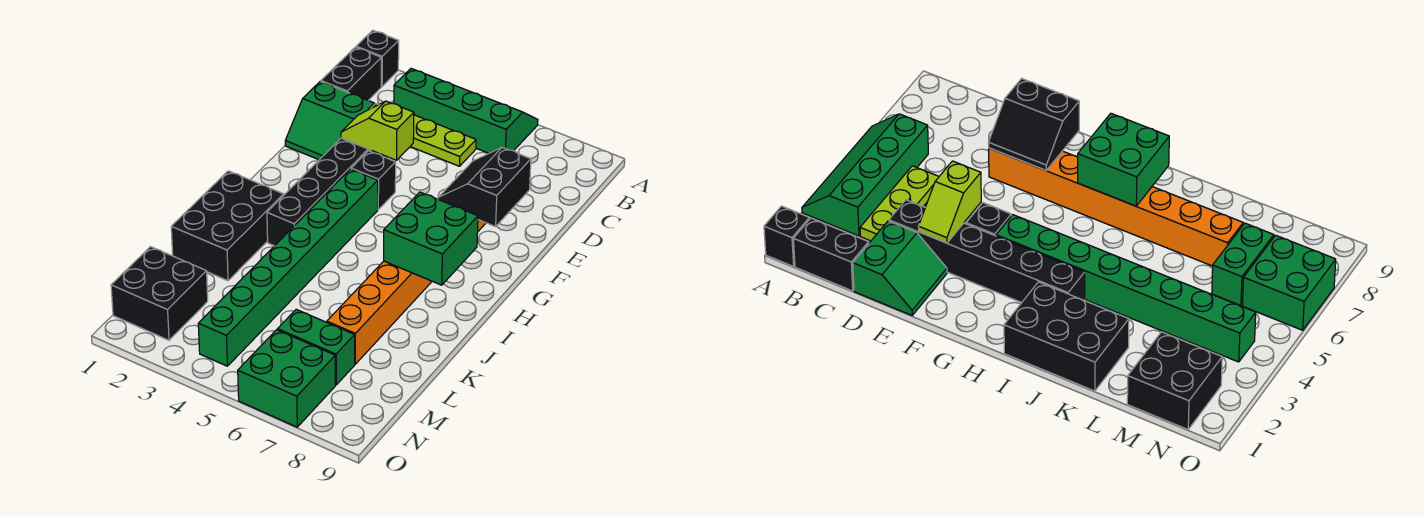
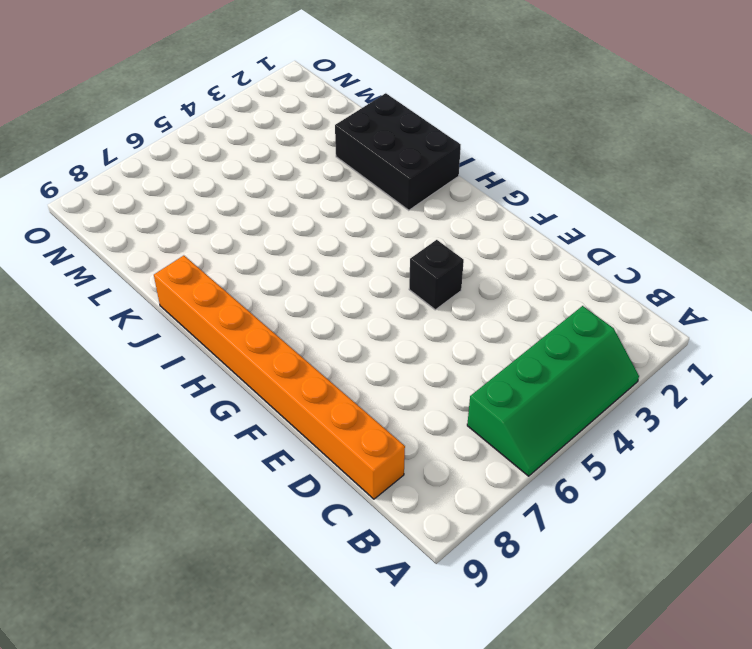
orange 1x8 brick [154,255,405,499] -> orange 1x8 brick moved to [327,220,486,364]
none -> black 1x1 brick [356,30,399,87]
none -> black 1x2 brick [321,47,381,100]
none -> lime 1x3 plate [410,115,476,166]

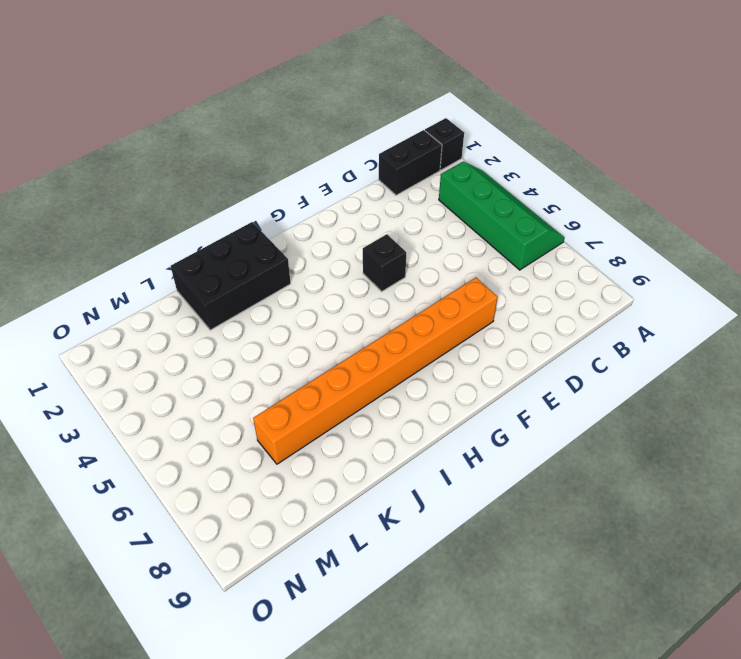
none -> lime 1x3 plate [410,115,476,166]
none -> green 2x2 slope [285,82,374,160]
none -> black 1x6 brick [267,104,389,246]

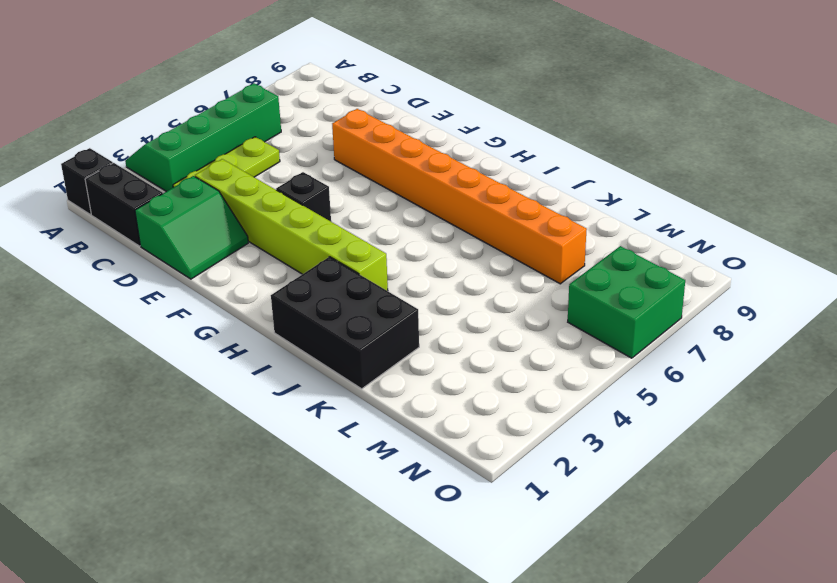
lime 1x6 brick [195,159,388,291] -> black 1x6 brick [267,104,389,246]
none -> green 1x8 brick [198,169,378,366]
none -> black 2x2 brick [111,247,208,340]
none -> green 1x2 brick [278,309,355,385]

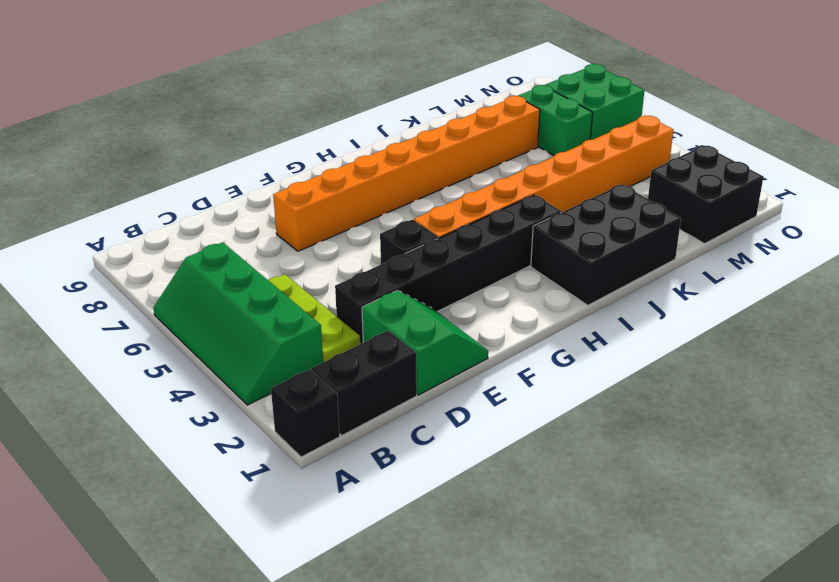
orange 1x8 brick [414,115,674,239] -> green 1x8 brick [198,169,378,366]
none -> lime 1x2 slope [341,101,414,160]
none -> black 2x2 slope [438,147,531,227]
none -> green 2x2 brick [384,192,478,285]

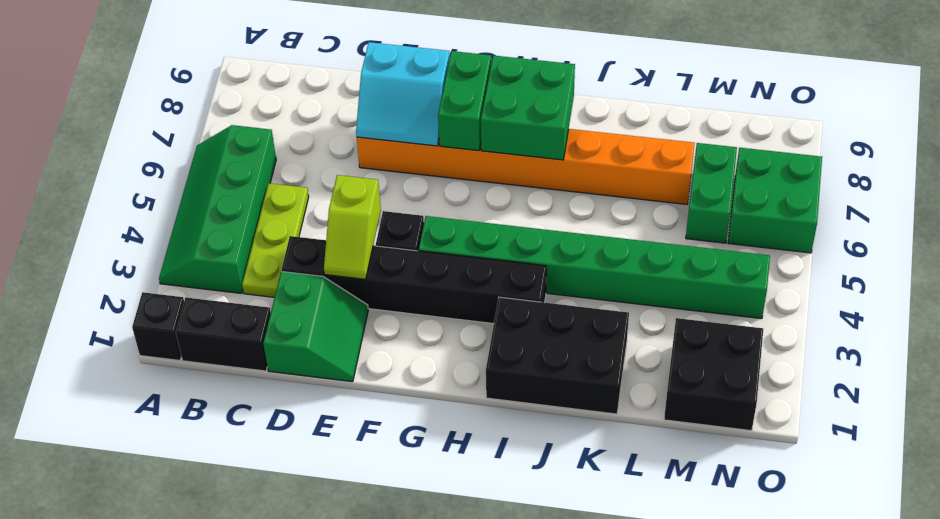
cyan 2x2 slope [356,42,450,146] -> black 2x2 slope [438,147,531,227]
green 1x2 brick [438,51,491,151] -> none

